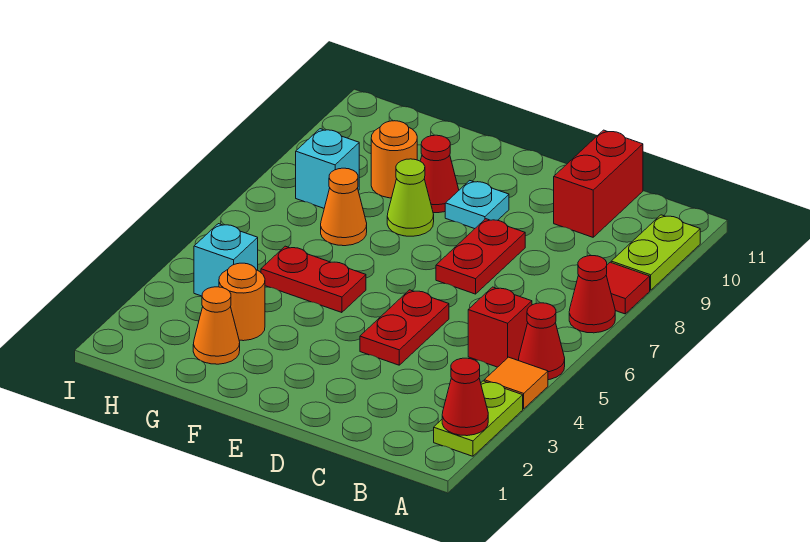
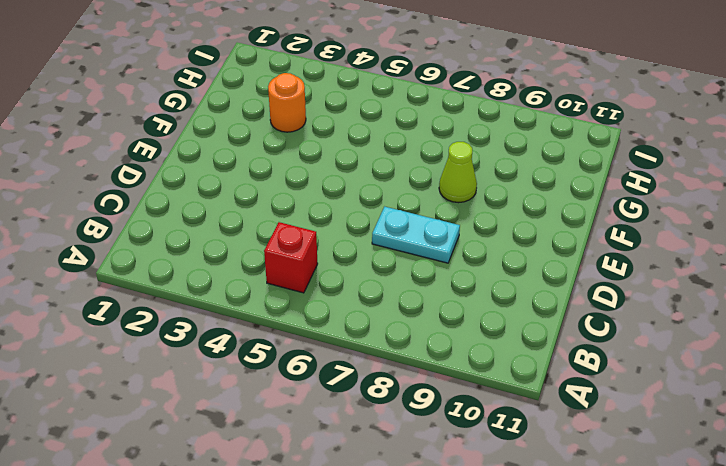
cyan 1x2 plate [372,207,460,263] -> red 1x2 plate [436,219,525,294]
none -> lime 1x2 plate [434,381,523,456]
none -> orange 1x1 tile [484,357,548,409]
none -> red 1x1 cone [518,303,565,380]

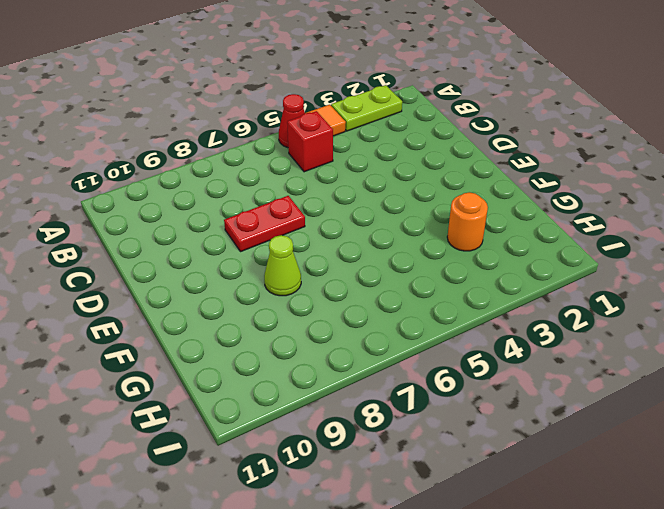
none -> red 1x1 cone [569,256,615,333]
none -> red 1x1 tile [606,262,650,314]
none -> lime 1x2 plate [611,215,700,290]

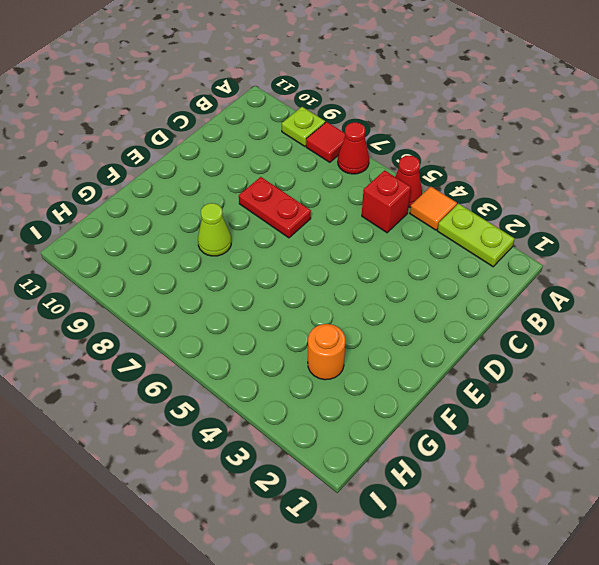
lime 1x1 plate [282,107,325,146] -> lime 1x2 plate [611,215,700,290]
none -> red 1x2 brick [554,130,643,237]
none -> red 1x2 plate [360,290,449,365]
none -> cyan 1x1 plate [445,181,509,229]

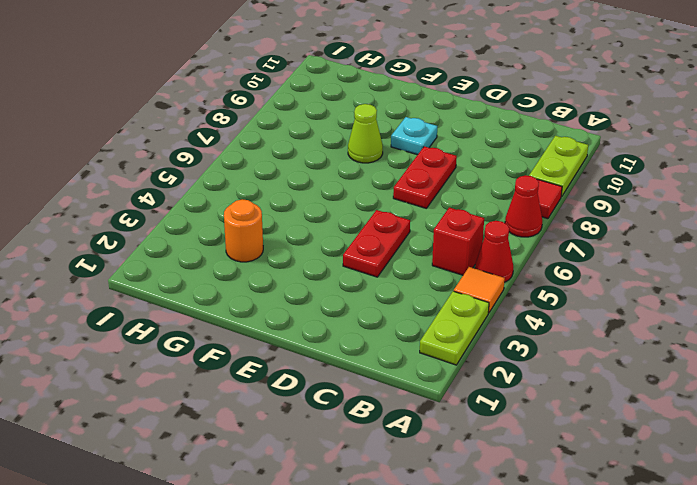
none -> red 1x2 brick [554,130,643,237]
none -> red 1x2 plate [261,246,366,313]
none -> red 1x1 cone [420,135,459,213]

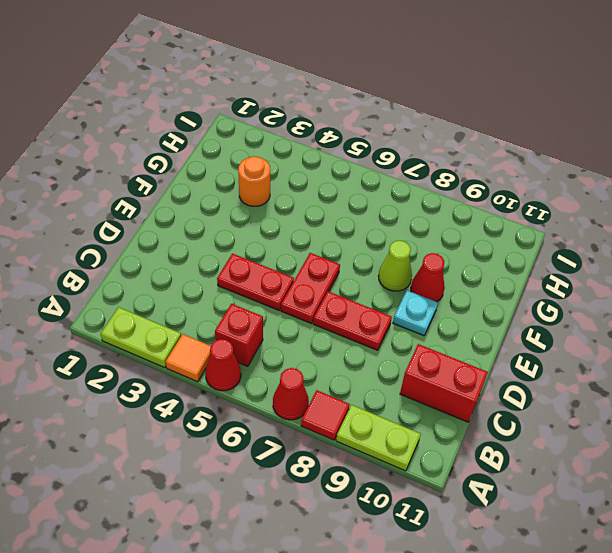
red 1x2 plate [281,253,340,324] -> red 1x2 plate moved to [261,246,366,313]
none -> orange 1x1 cone [193,287,240,364]
none -> orange 1x1 cone [321,168,367,246]
none -> orange 1x1 round brick [371,121,417,198]

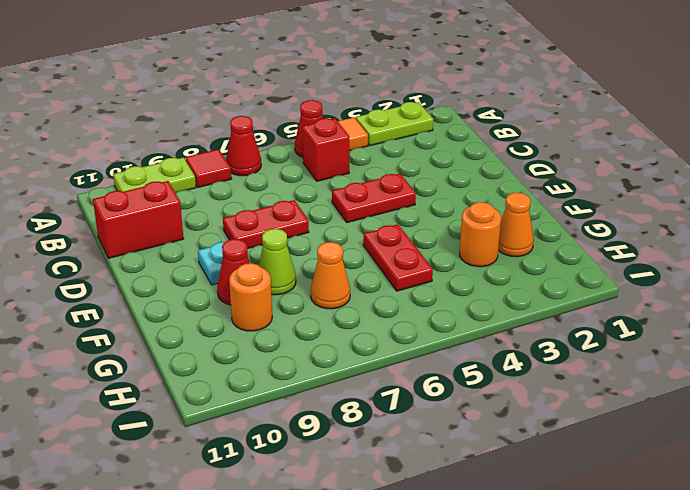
none -> cyan 1x1 brick [194,224,258,296]
none -> cyan 1x1 brick [296,129,359,208]
none -> red 1x1 cone [442,358,488,436]

